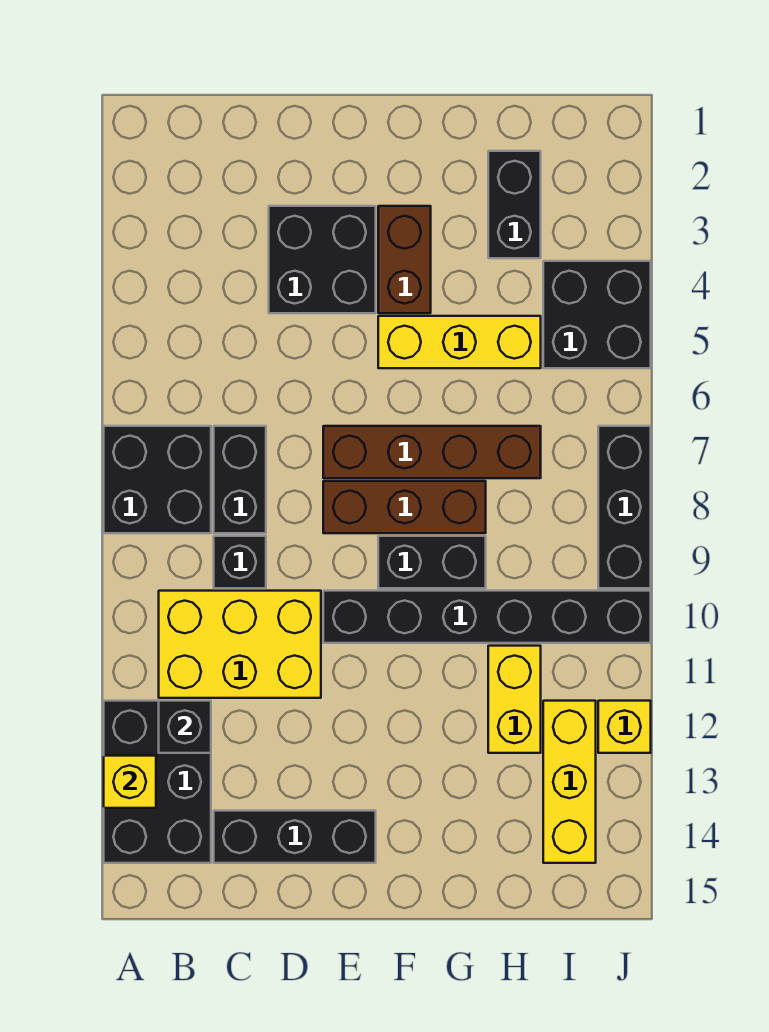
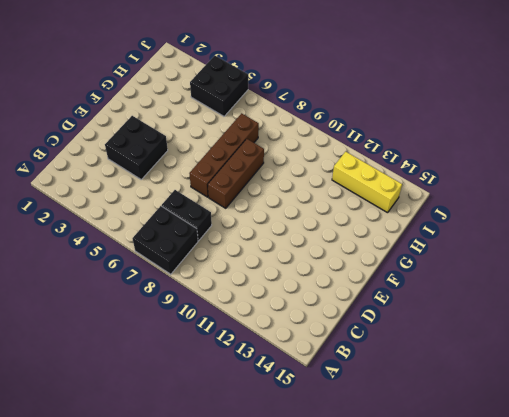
none -> black 2x3 brick [104,701,211,863]
none -> yellow 2x3 brick [159,591,321,698]
none -> black 1x1 brick [214,536,266,588]

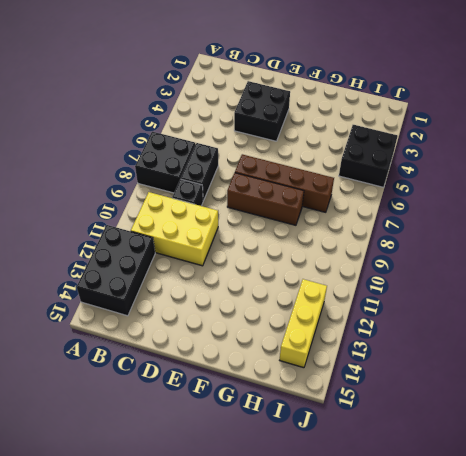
none -> black 1x3 brick [214,811,376,863]
none -> black 1x6 brick [323,591,651,643]
none -> brown 1x2 brick [378,206,431,313]

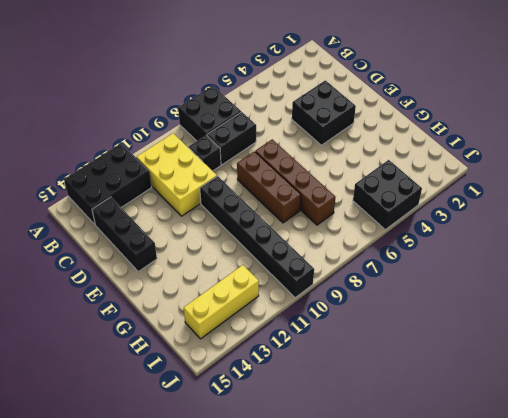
none -> brown 1x2 brick [378,206,431,313]
none -> yellow 1x3 brick [378,316,541,368]
none -> black 1x2 brick [378,536,486,588]

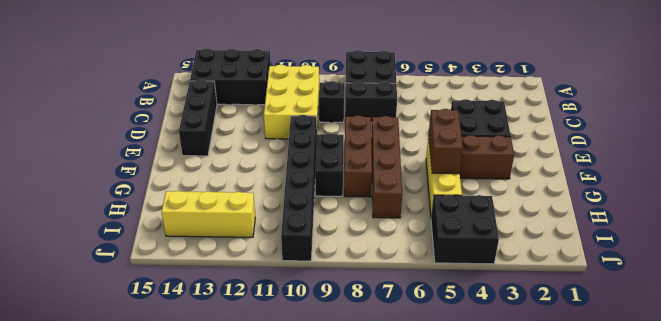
brown 1x2 brick [428,109,463,174] -> none
none -> black 1x2 brick [488,151,541,258]
none -> yellow 1x2 brick [488,646,541,753]
none -> black 1x3 brick [598,426,651,588]

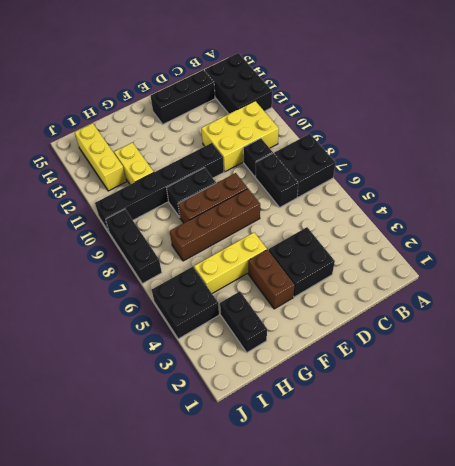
none -> yellow 1x1 brick [598,701,651,753]
none -> yellow 1x1 brick [104,756,156,808]
none -> black 1x1 brick [159,701,211,753]

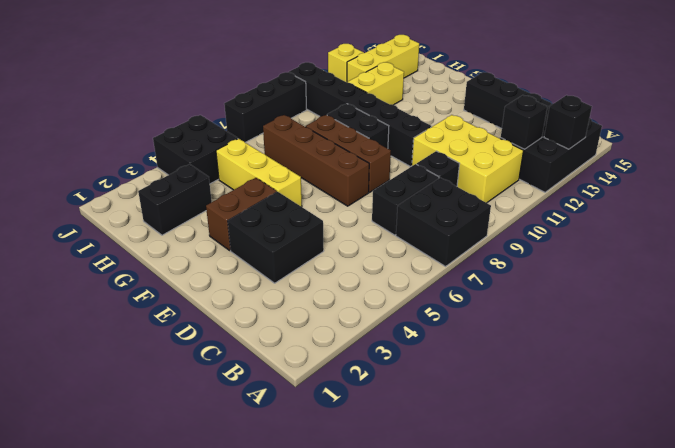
black 1x1 brick [544,95,592,149] -> yellow 1x1 brick [104,756,156,808]

